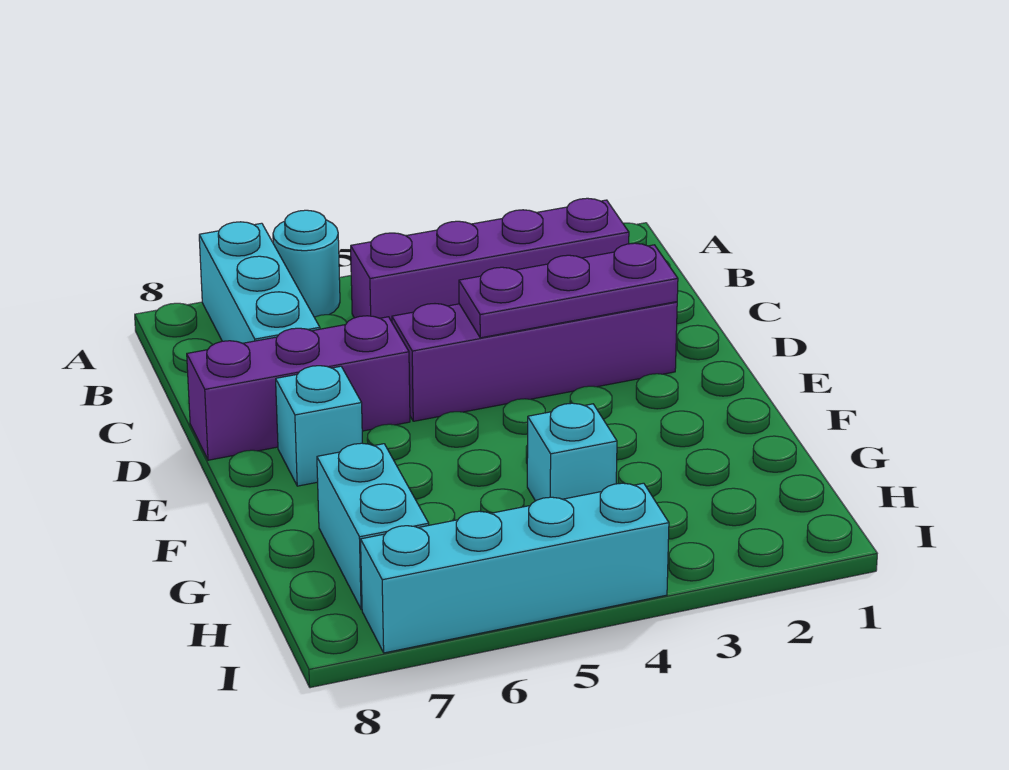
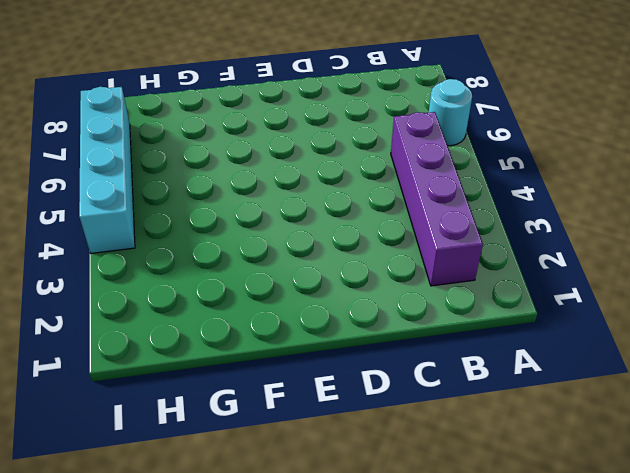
none -> cyan 1x3 brick [199,222,320,343]
none -> purple 1x4 brick [392,302,677,421]

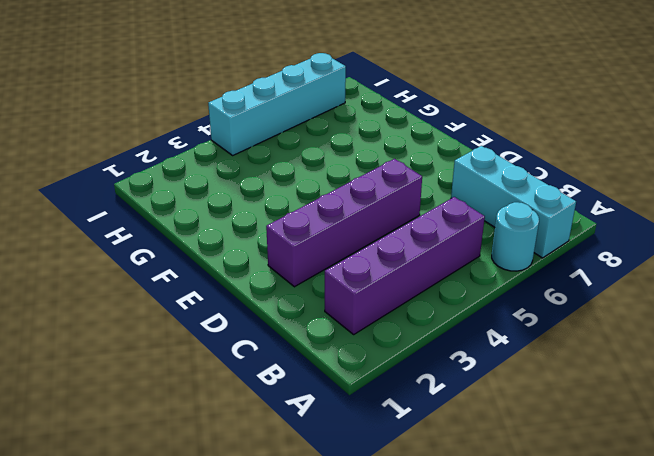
none -> purple 1x3 brick [187,316,410,460]
none -> cyan 1x1 brick [276,366,362,486]

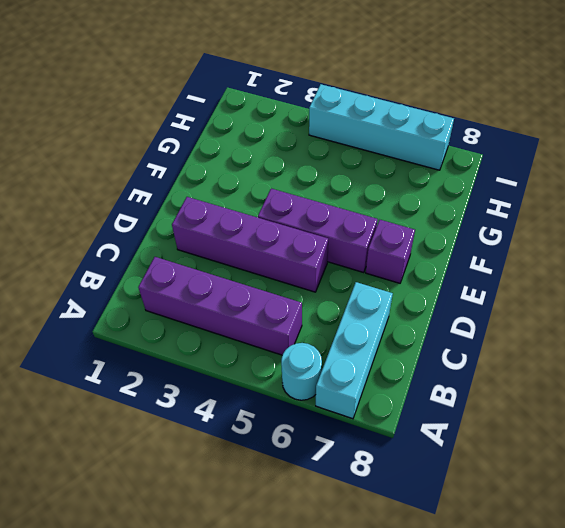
purple 1x3 brick [258,189,378,273] -> purple 1x3 brick moved to [187,316,410,460]
purple 1x1 brick [366,220,415,283] -> cyan 1x1 brick [276,366,362,486]
none -> cyan 1x1 brick [527,403,617,501]
none -> cyan 1x2 brick [317,443,429,610]

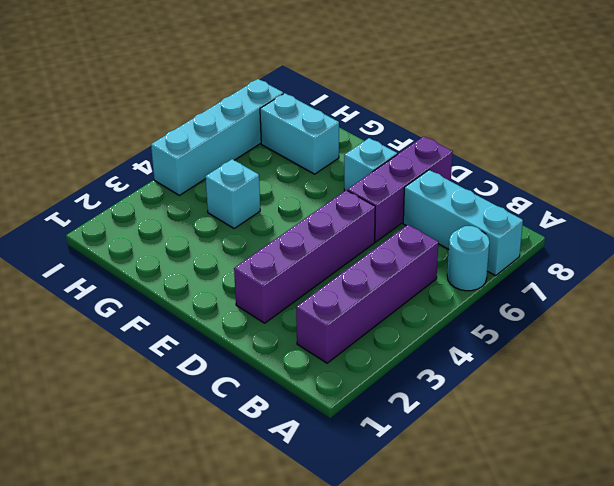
none -> purple 1x3 plate [459,243,678,338]

